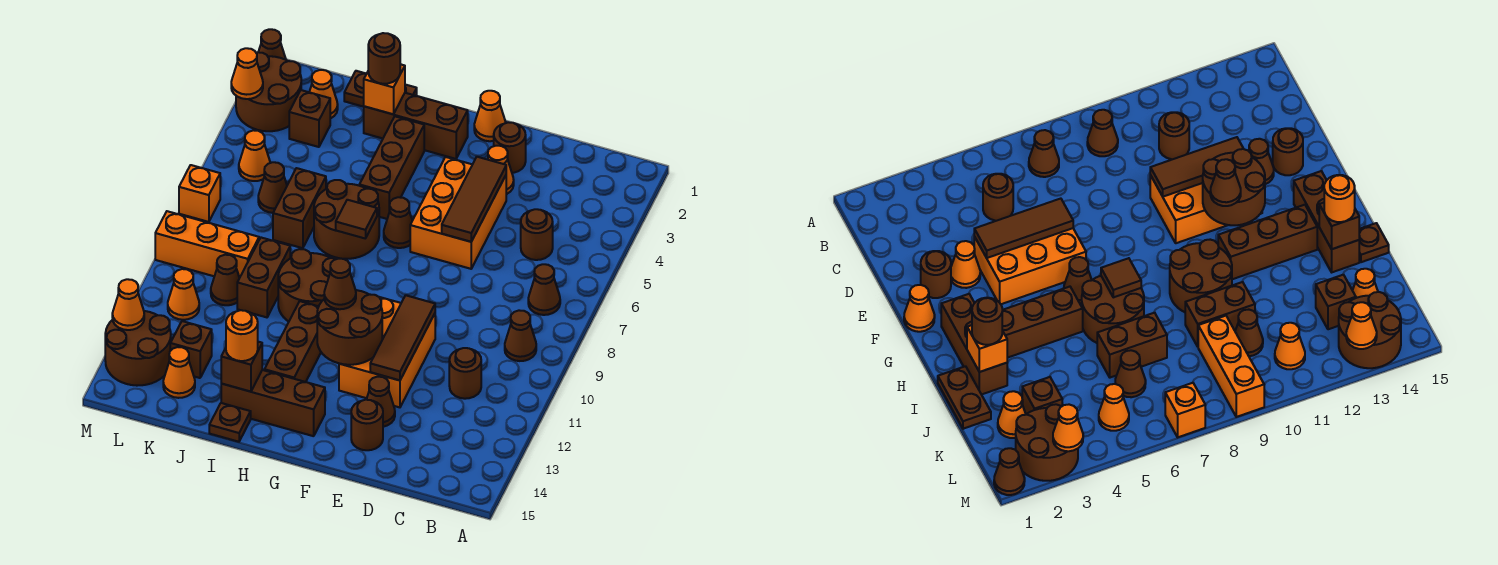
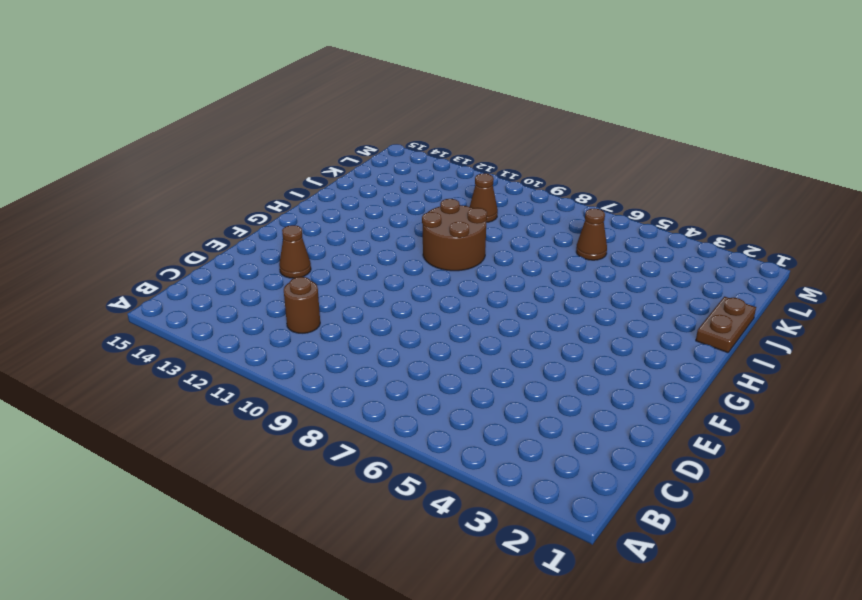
none -> brown 1x1 cone [528,264,560,315]
none -> brown 1x1 cone [505,310,536,361]
none -> brown 1x1 round brick [521,209,553,260]
none -> brown 1x1 round brick [494,122,526,173]

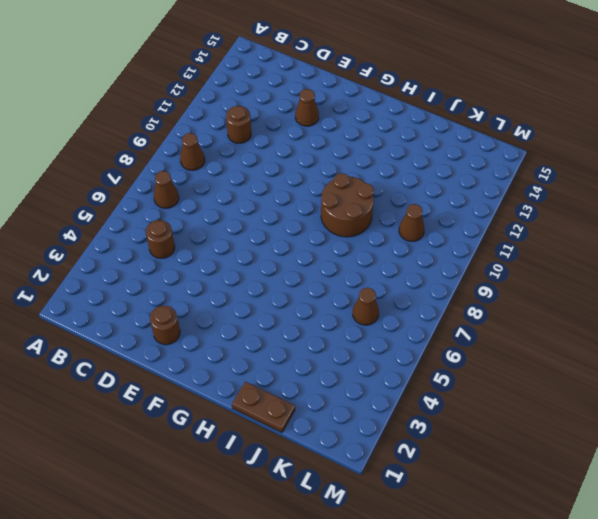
none -> orange 1x1 cone [488,146,514,194]
none -> orange 2x3 brick [410,157,506,269]
none -> orange 2x3 brick [339,297,435,407]
none -> brown 1x1 round brick [351,400,383,450]

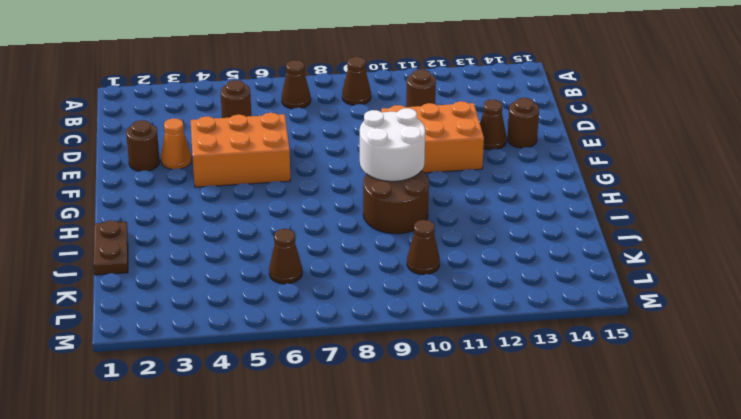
white 2x2 round brick [360,108,425,181] -> none
none -> orange 1x1 cone [474,91,506,141]
none -> brown 1x3 brick [364,93,468,159]
none -> brown 1x1 cone [384,197,412,248]
none -> brown 1x3 brick [221,370,325,436]

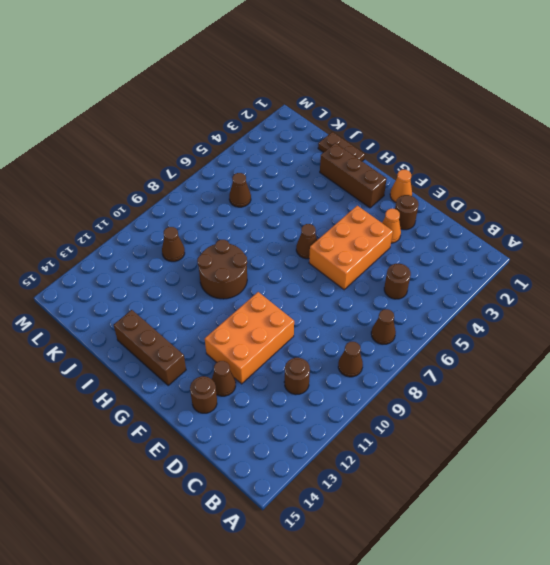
none -> brown 1x3 brick [359,116,424,219]
none -> brown 2x2 round brick [314,180,379,259]
none -> brown 1x3 brick [264,301,321,382]
none -> brown 1x1 plate [209,403,251,442]

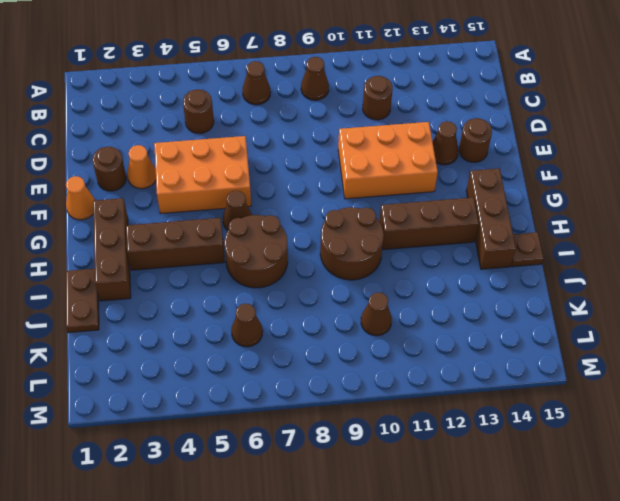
none -> brown 1x2 brick [273,168,326,248]
none -> brown 1x2 brick [237,238,290,317]
none -> orange 1x1 cone [310,70,338,119]
none -> brown 1x1 brick [289,90,330,147]

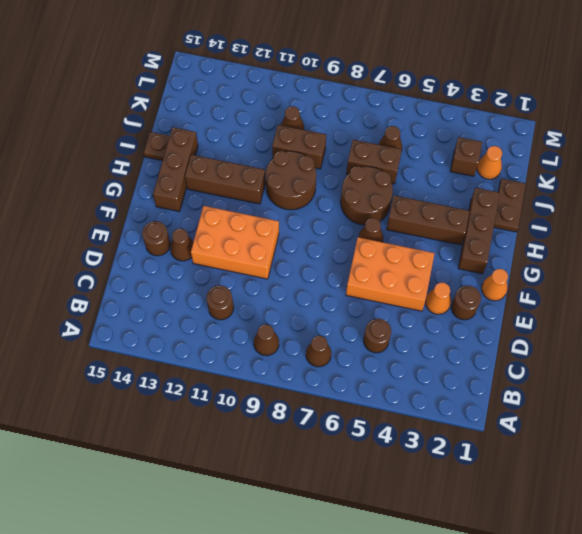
none -> orange 1x3 brick [155,211,259,278]
none -> brown 1x1 brick [170,321,212,378]
none -> orange 1x1 cone [163,347,195,398]
none -> brown 2x2 round brick [236,52,301,131]

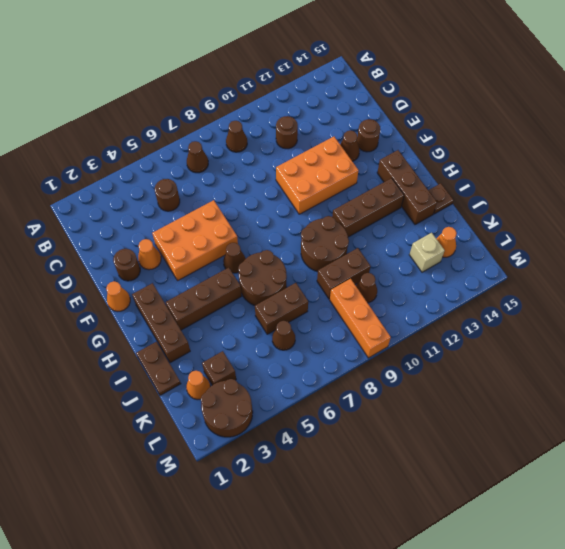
tan 1x1 brick [409,233,445,272] -> brown 1x1 brick [170,321,212,378]
none -> orange 1x1 cone [239,130,270,181]
none -> orange 1x1 cone [168,269,199,320]
none -> brown 2x2 round brick [105,311,171,386]
none -> brown 1x1 cone [259,29,286,60]

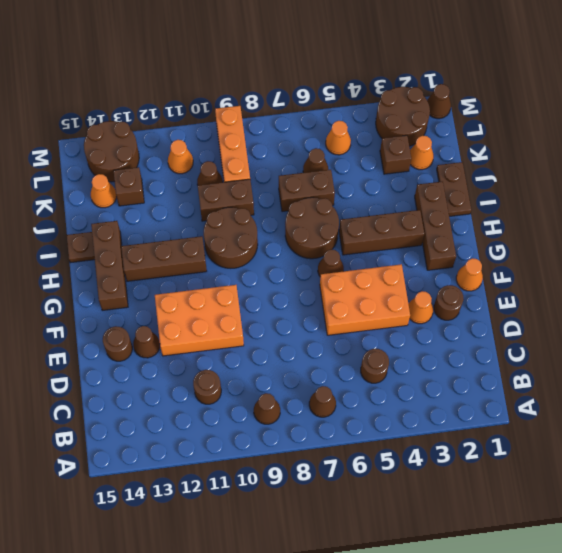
none -> orange 1x1 brick [179,165,220,222]
none -> brown 1x3 tile [442,157,506,242]
none -> brown 1x3 tile [370,295,435,380]
none -> brown 2x2 round brick [317,290,382,365]

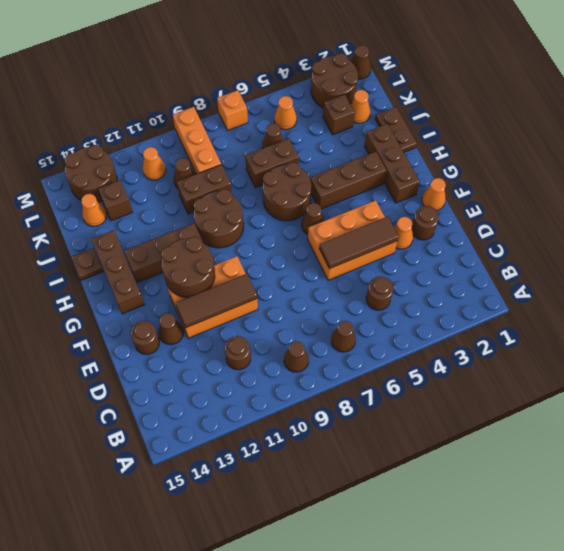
none -> brown 1x1 tile [336,200,377,238]
none -> orange 1x1 brick [364,64,405,114]
none -> brown 1x1 brick [221,342,262,392]
none -> orange 1x1 cone [231,48,263,99]

